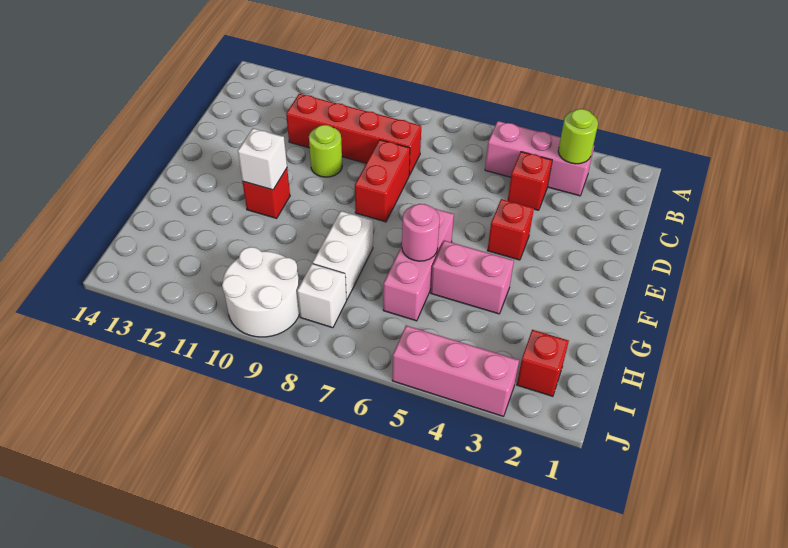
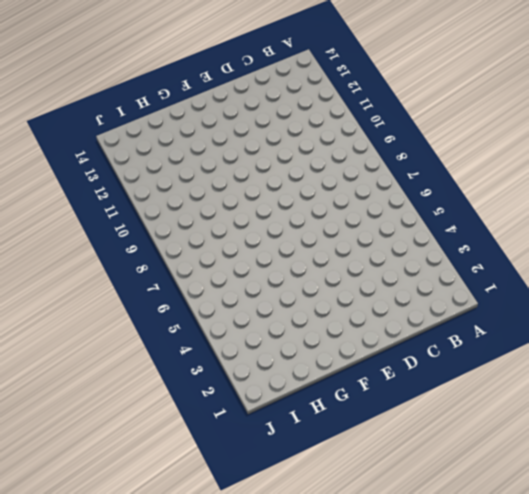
none -> pink 1x3 brick [485,121,594,196]
none -> red 1x1 brick [508,152,552,210]
none -> red 1x4 brick [286,94,421,175]

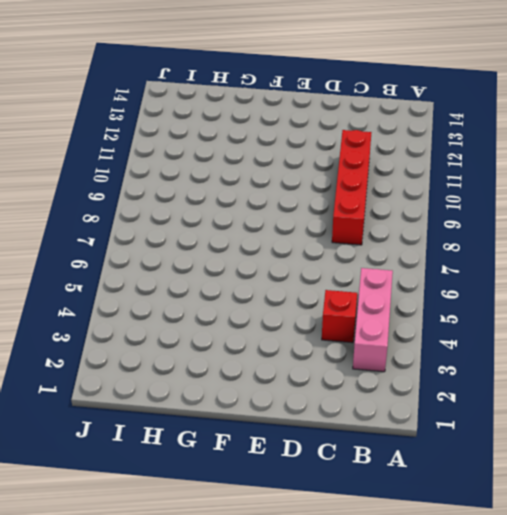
none -> red 1x2 brick [355,140,410,222]
none -> lime 1x1 round brick [309,125,342,177]
none -> red 1x1 brick [487,199,534,260]

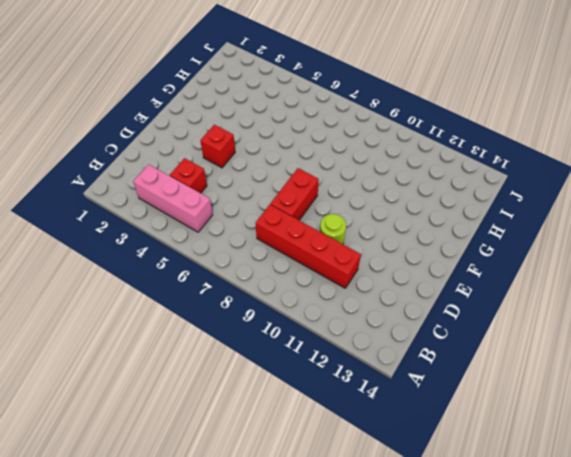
none -> pink 1x3 brick [383,209,454,321]
none -> red 1x1 brick [242,168,290,218]
none -> pink 1x2 brick [431,241,514,314]

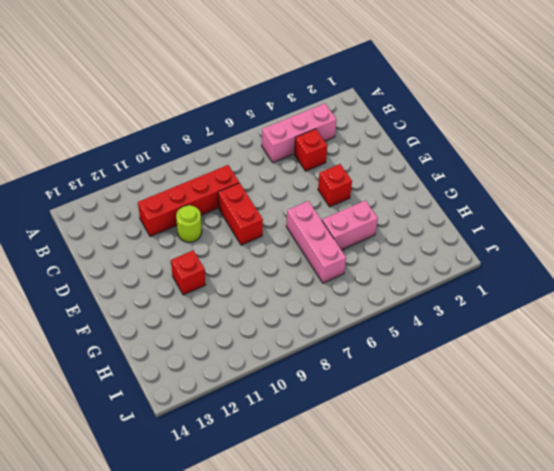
none -> white 1x2 brick [313,211,373,299]
none -> red 1x1 brick [517,330,569,396]
none -> white 1x1 brick [297,264,347,328]

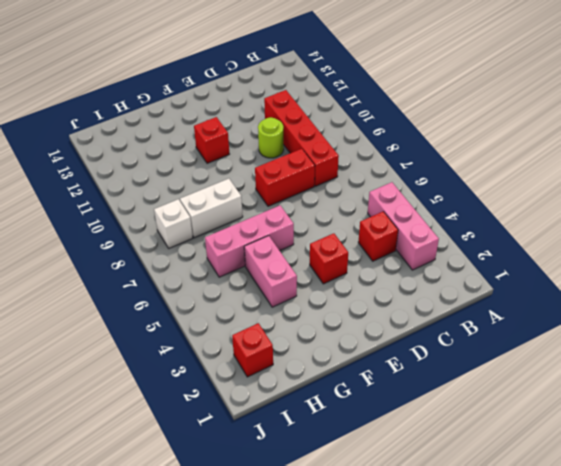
none -> white 2x2 round brick [222,247,300,337]
none -> pink 1x3 brick [392,326,519,416]
none -> lime 1x1 round brick [558,109,598,164]

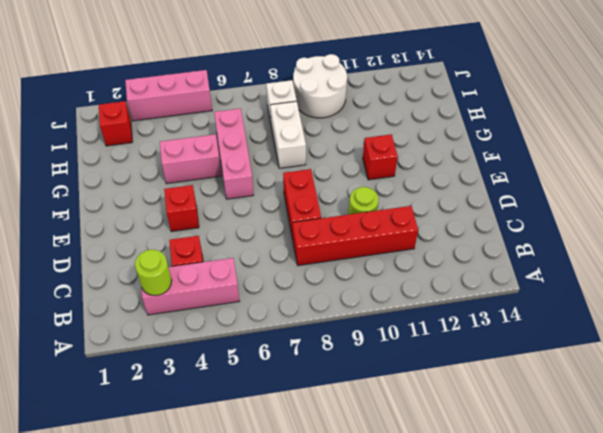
none -> white 1x1 brick [238,128,287,190]
none -> pink 1x1 round brick [402,204,440,261]

